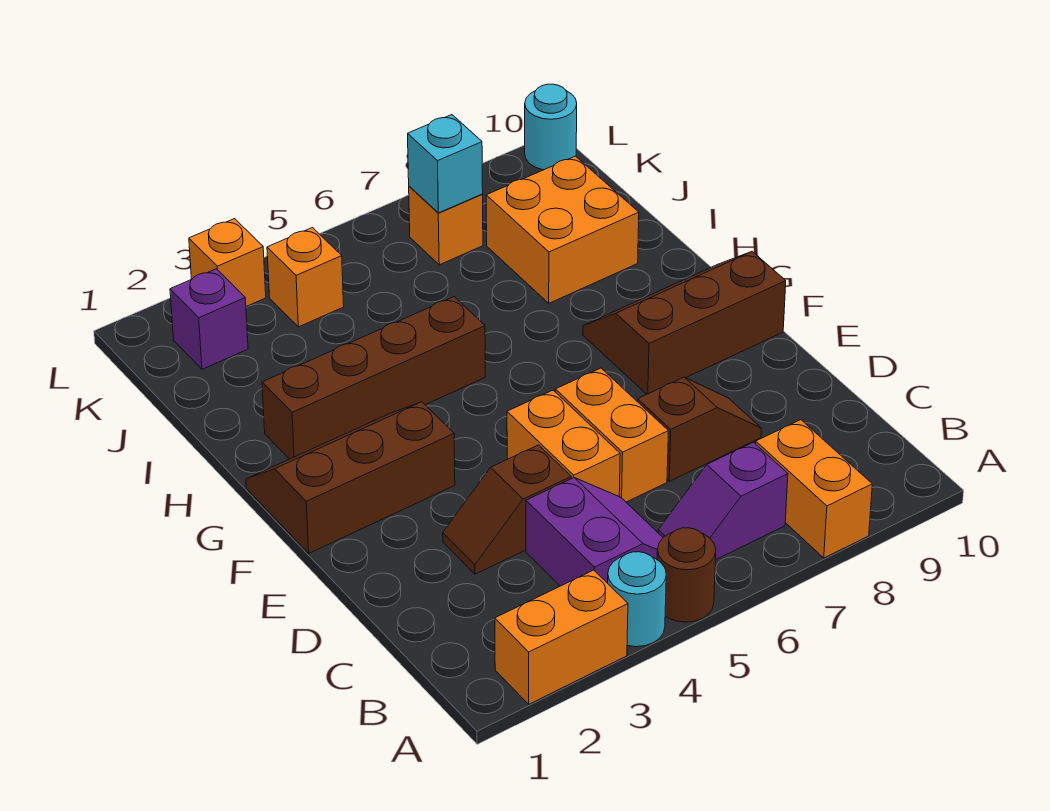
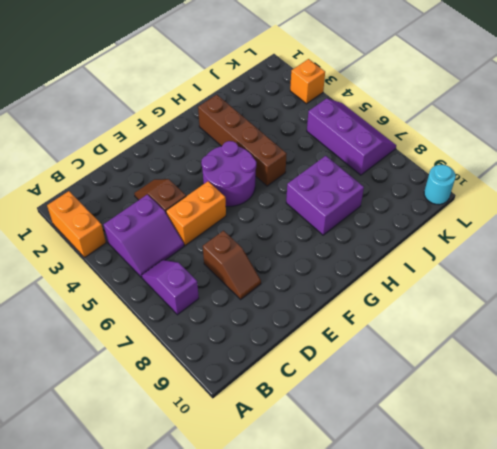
purple 2x2 round brick [201,141,256,206] -> none
purple 2x2 brick [286,156,364,235] -> orange 2x2 brick [486,156,639,303]
purple 2x3 slope [307,99,396,175] -> orange 1x1 brick [409,186,483,265]
none -> cyan 1x1 round brick [608,552,666,647]
none -> brown 1x1 round brick [657,528,716,622]
none -> orange 1x2 brick [756,420,872,558]

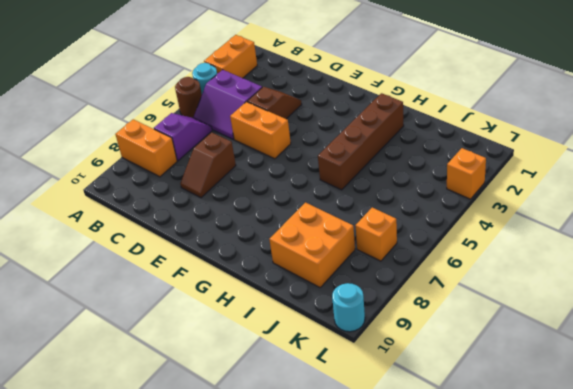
none -> orange 1x2 brick [555,368,668,502]
none -> brown 2x3 slope [246,402,455,553]
none -> brown 2x3 slope [583,252,786,394]

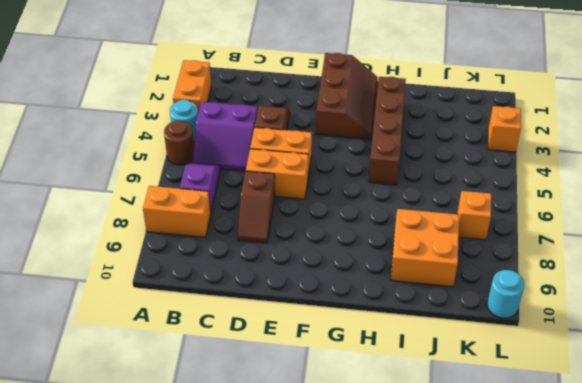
none -> brown 2x3 slope [583,252,786,394]
none -> purple 1x1 brick [170,269,248,369]
none -> orange 1x1 brick [267,228,344,327]

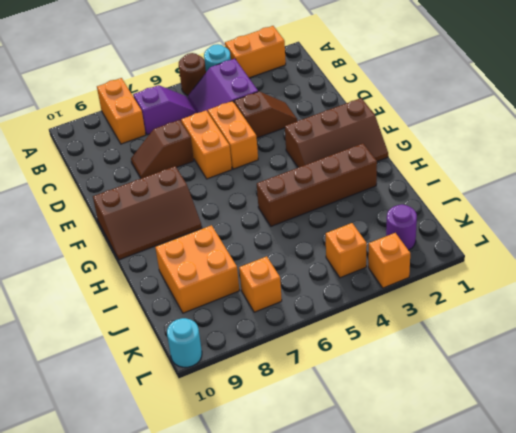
purple 1x1 round brick [386,205,417,250] -> purple 1x1 brick [170,269,248,369]
none -> cyan 1x1 brick [408,115,483,213]

